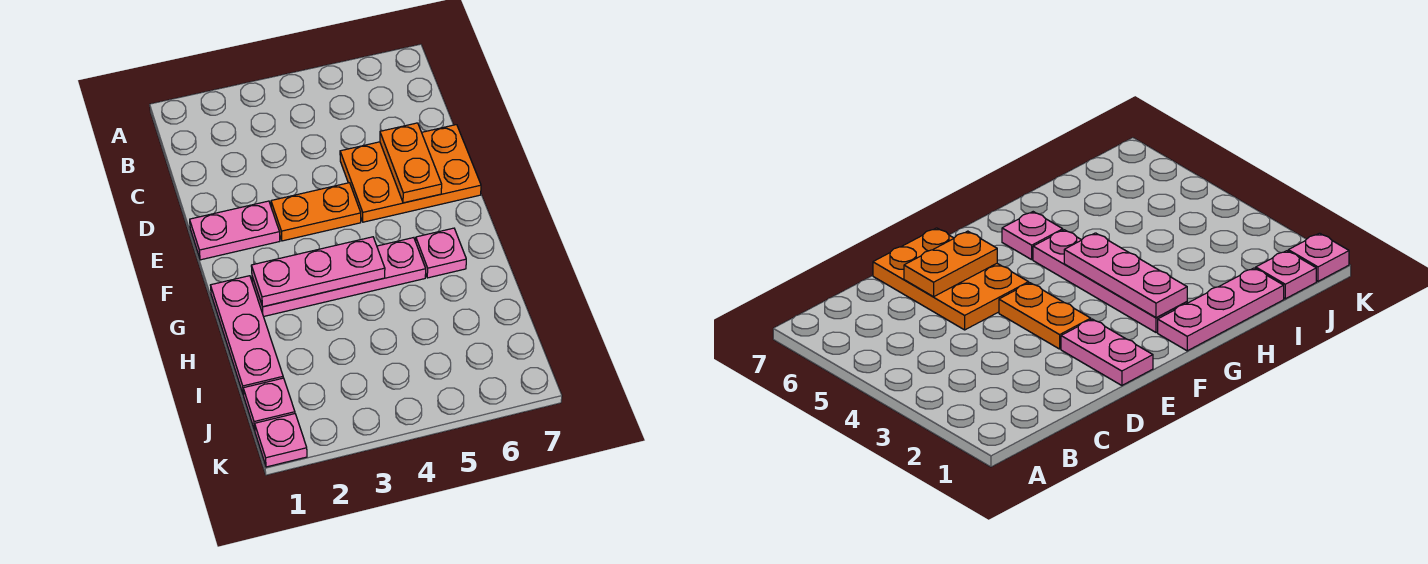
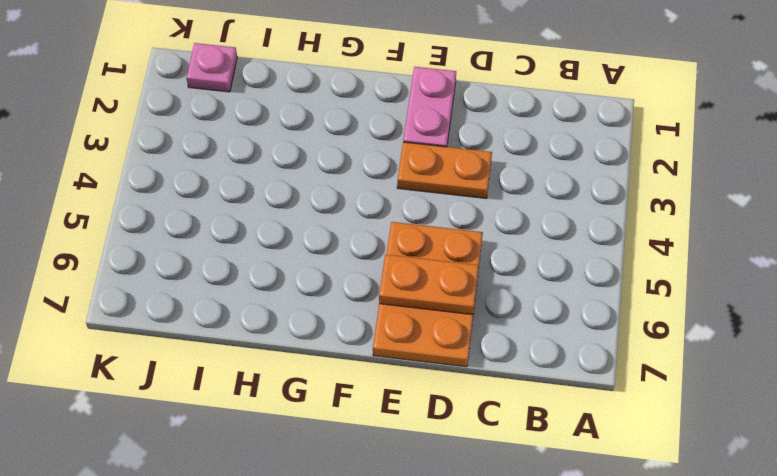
orange 1x2 plate [397,142,492,199] -> orange 1x2 plate turned to [271,183,361,241]
none -> pink 1x3 plate [211,276,283,395]
none -> pink 1x4 plate [252,238,426,317]

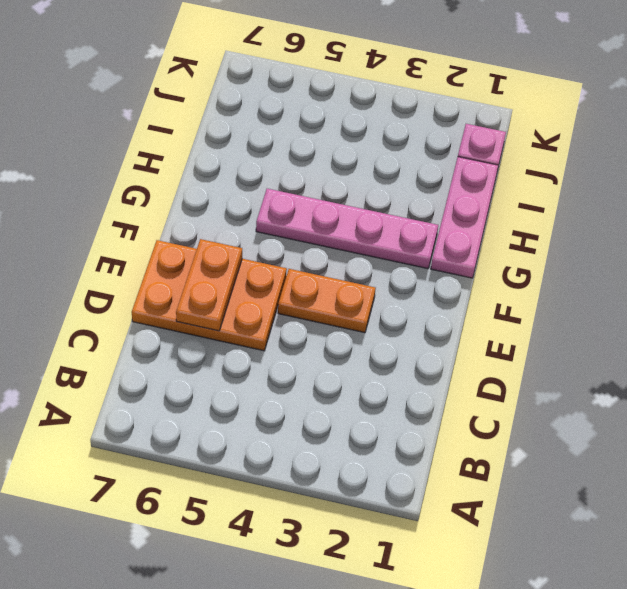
none -> pink 1x2 plate [190,201,280,260]
none -> pink 1x1 plate [416,228,466,278]

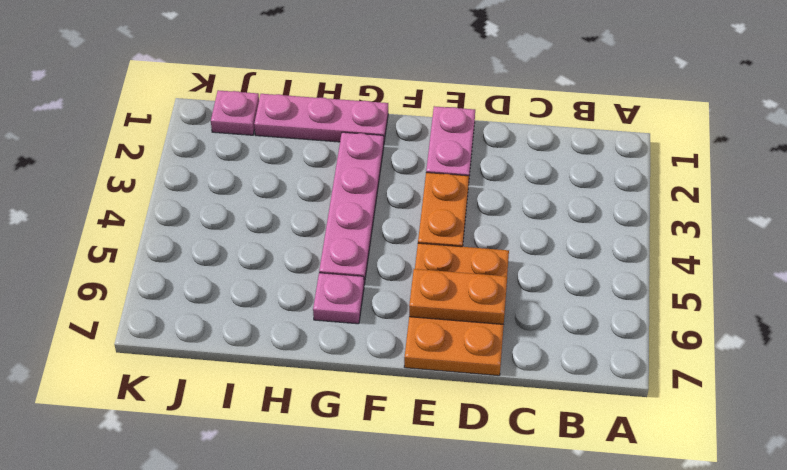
none -> pink 1x1 plate [255,414,307,467]
none -> pink 1x3 plate [251,237,385,307]

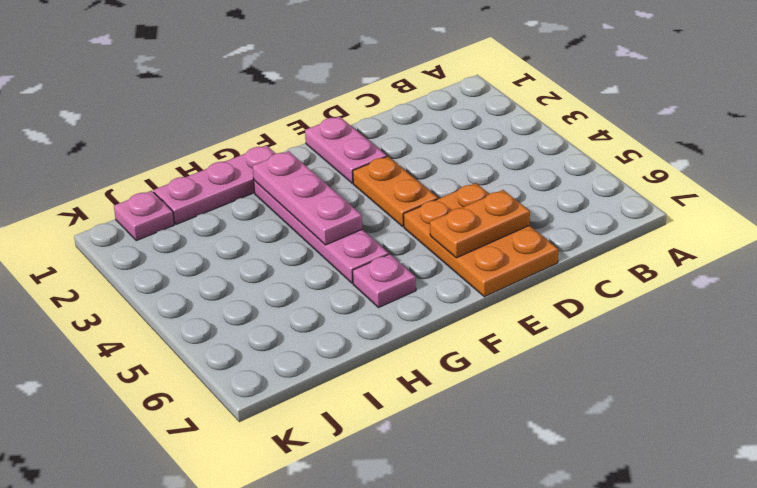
none -> pink 1x1 plate [255,414,307,467]

